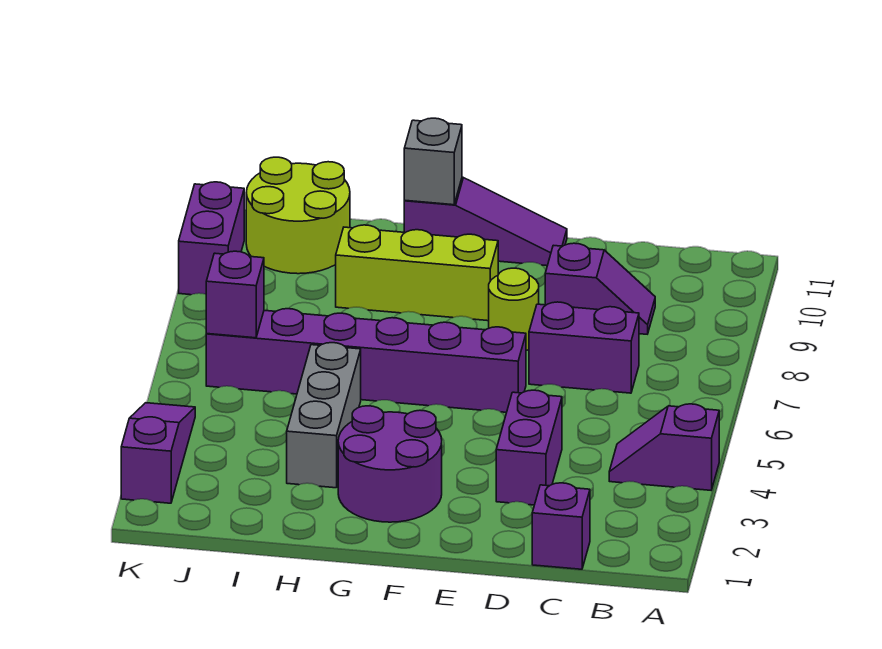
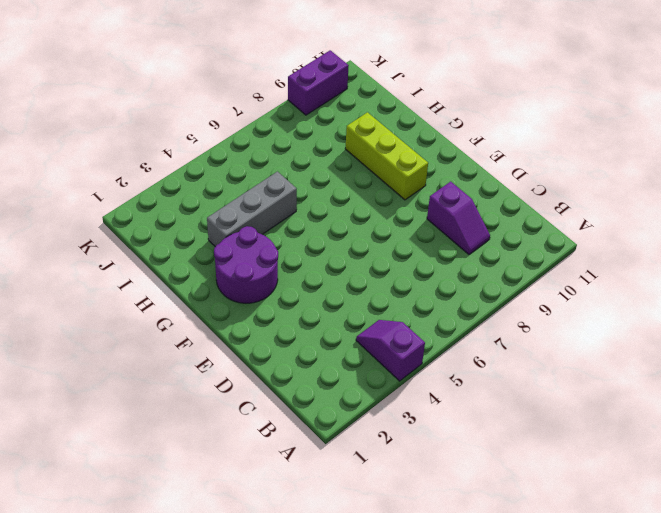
none -> purple 1x1 brick [532,483,590,569]
none -> purple 1x2 brick [529,302,639,393]
none -> purple 1x2 brick [496,390,562,505]

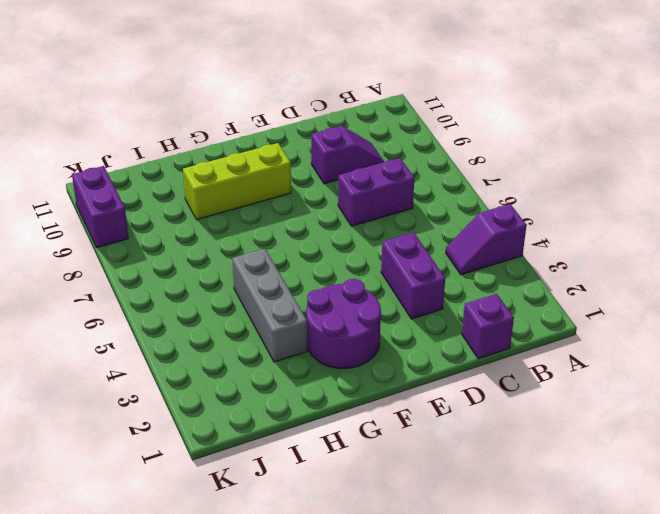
none -> purple 1x6 brick [206,309,526,412]
none -> lime 1x1 round brick [489,268,539,351]
none -> purple 1x3 slope [404,177,567,266]

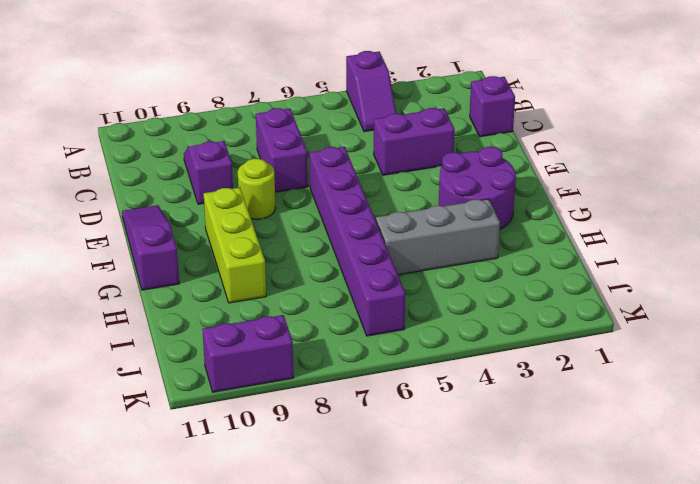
none -> lime 2x2 round brick [246,157,350,274]
none -> purple 1x3 slope [121,403,195,503]
none -> grey 1x1 brick [404,118,462,205]

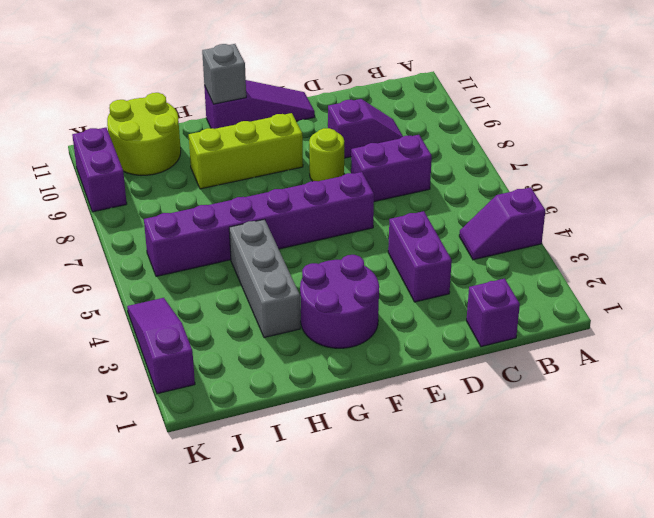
none -> purple 1x1 brick [206,251,264,338]

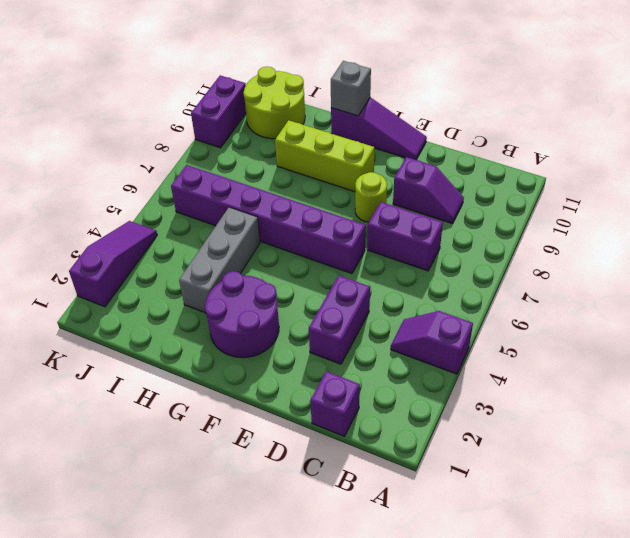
none -> purple 1x1 brick [206,251,264,338]

